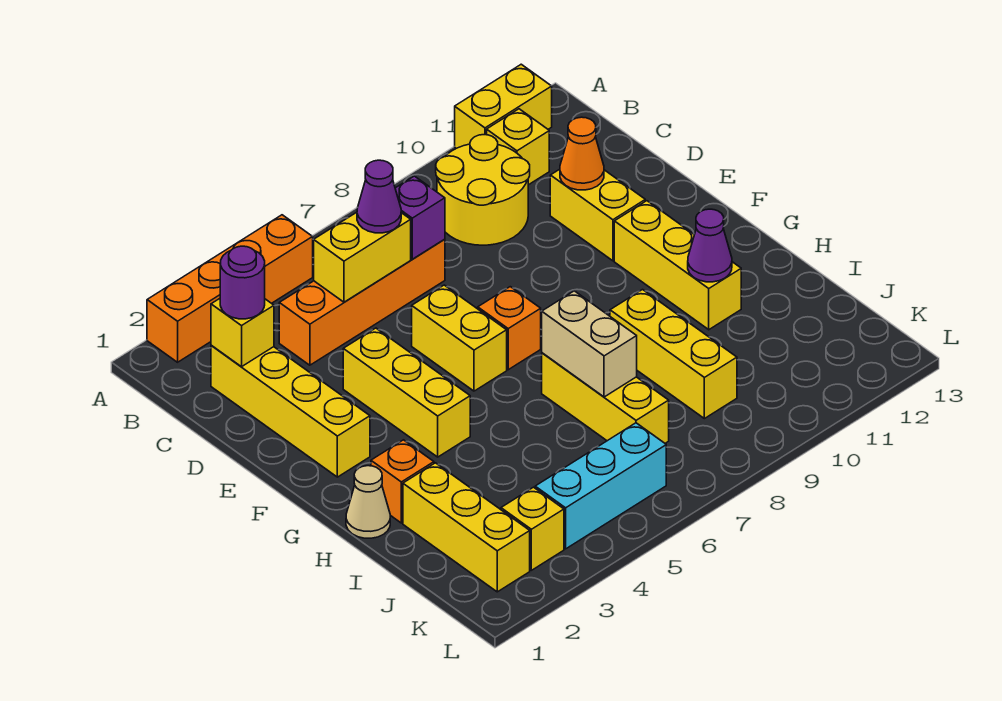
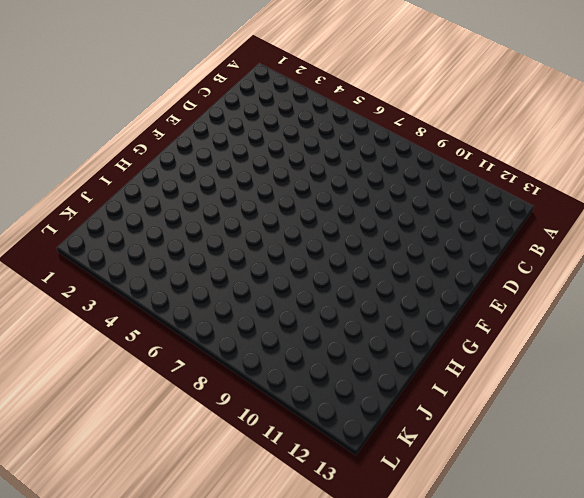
none -> orange 1x4 brick [147,215,313,362]
none -> yellow 1x2 brick [455,64,552,148]
none -> yellow 2x2 round brick [436,135,530,245]

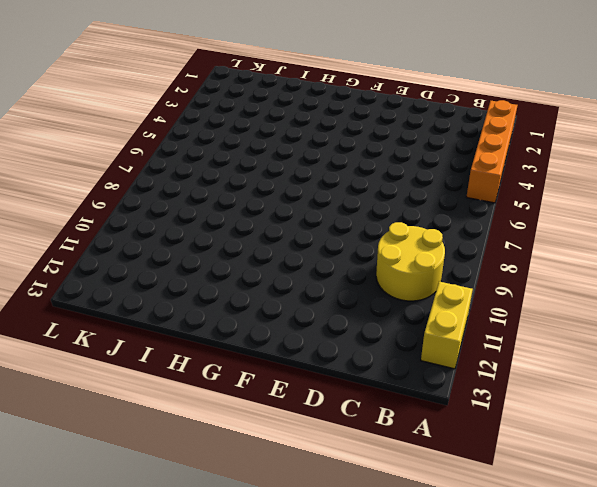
none -> yellow 1x1 brick [487,109,549,185]
none -> yellow 1x4 brick [211,345,370,477]
none -> orange 1x4 brick [279,239,445,365]

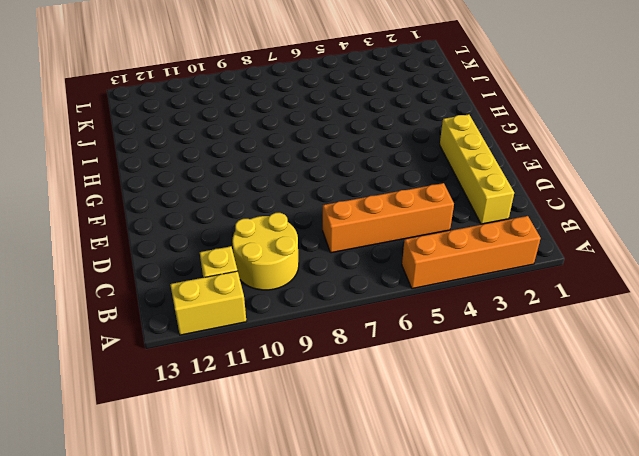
none -> yellow 1x2 brick [550,169,645,261]
none -> yellow 1x3 brick [343,328,470,457]
none -> yellow 1x2 brick [412,285,507,391]

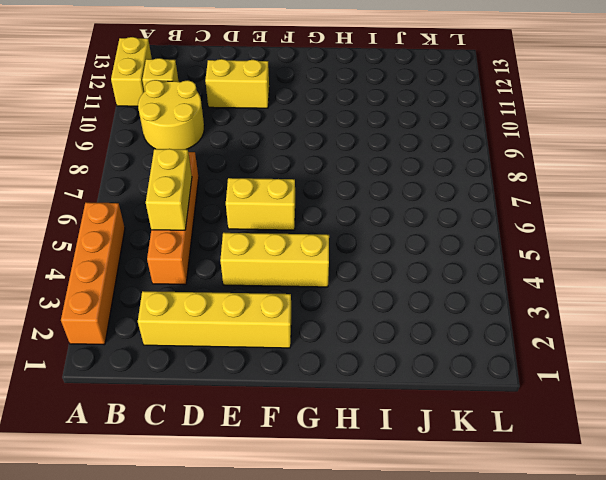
none -> orange 1x1 brick [478,287,541,370]
none -> yellow 1x3 brick [614,201,741,330]
none -> tan 1x1 cone [346,466,390,538]

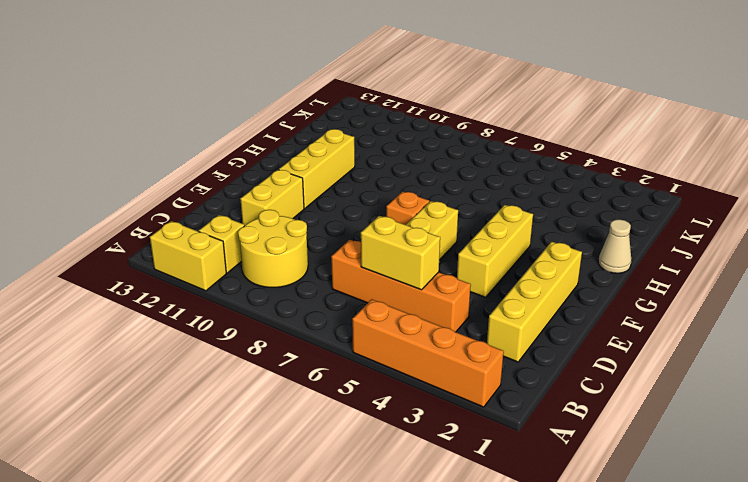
none -> orange 1x1 brick [371,440,434,523]
none -> yellow 1x3 brick [542,353,669,443]
none -> yellow 1x3 brick [610,290,737,419]

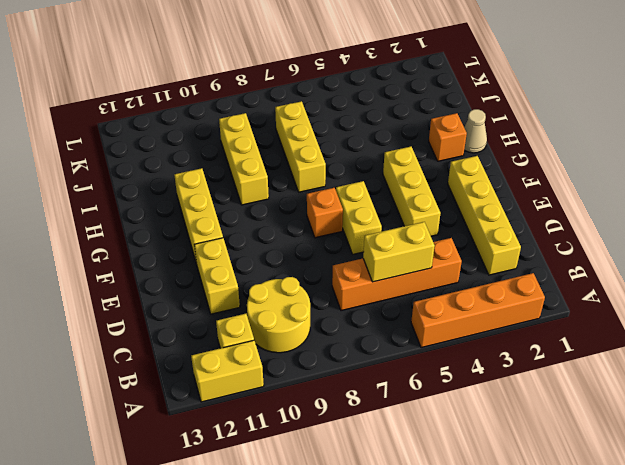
none -> yellow 1x3 brick [403,463,530,592]
none -> yellow 1x1 brick [501,487,564,570]
none -> cyan 1x3 brick [535,423,666,549]

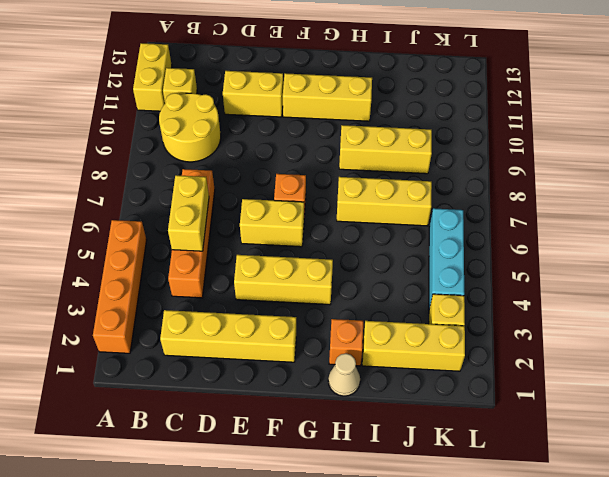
none -> yellow 1x1 brick [211,299,274,367]
none -> purple 1x1 brick [395,176,445,259]
none -> orange 1x1 cone [560,117,604,190]

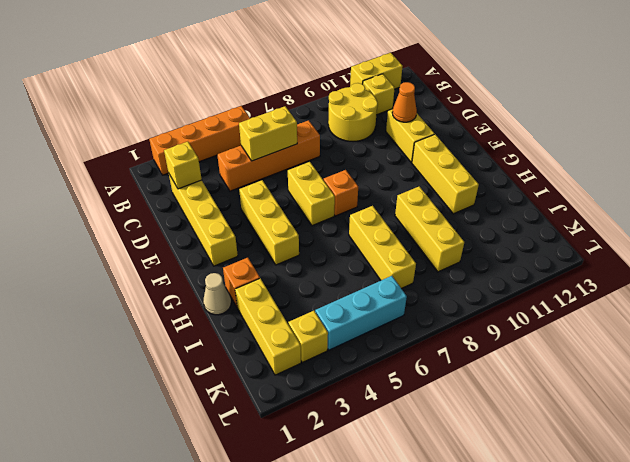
none -> purple 1x1 brick [395,176,445,259]
none -> tan 1x2 brick [542,291,637,397]
none -> purple 1x1 cone [688,209,732,282]

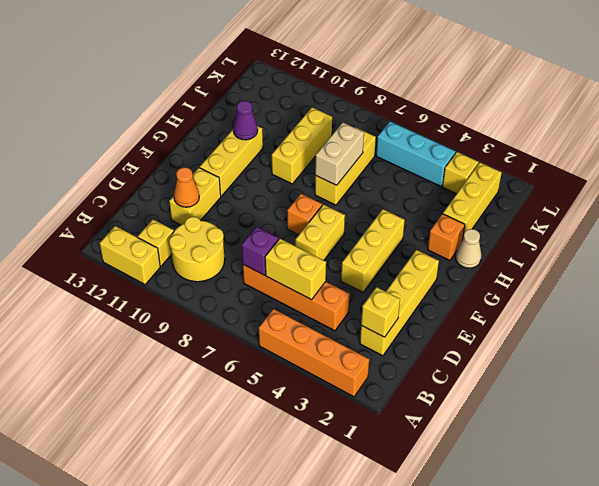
none -> purple 1x1 round brick [220,246,265,319]
none -> purple 1x1 cone [357,160,401,233]

